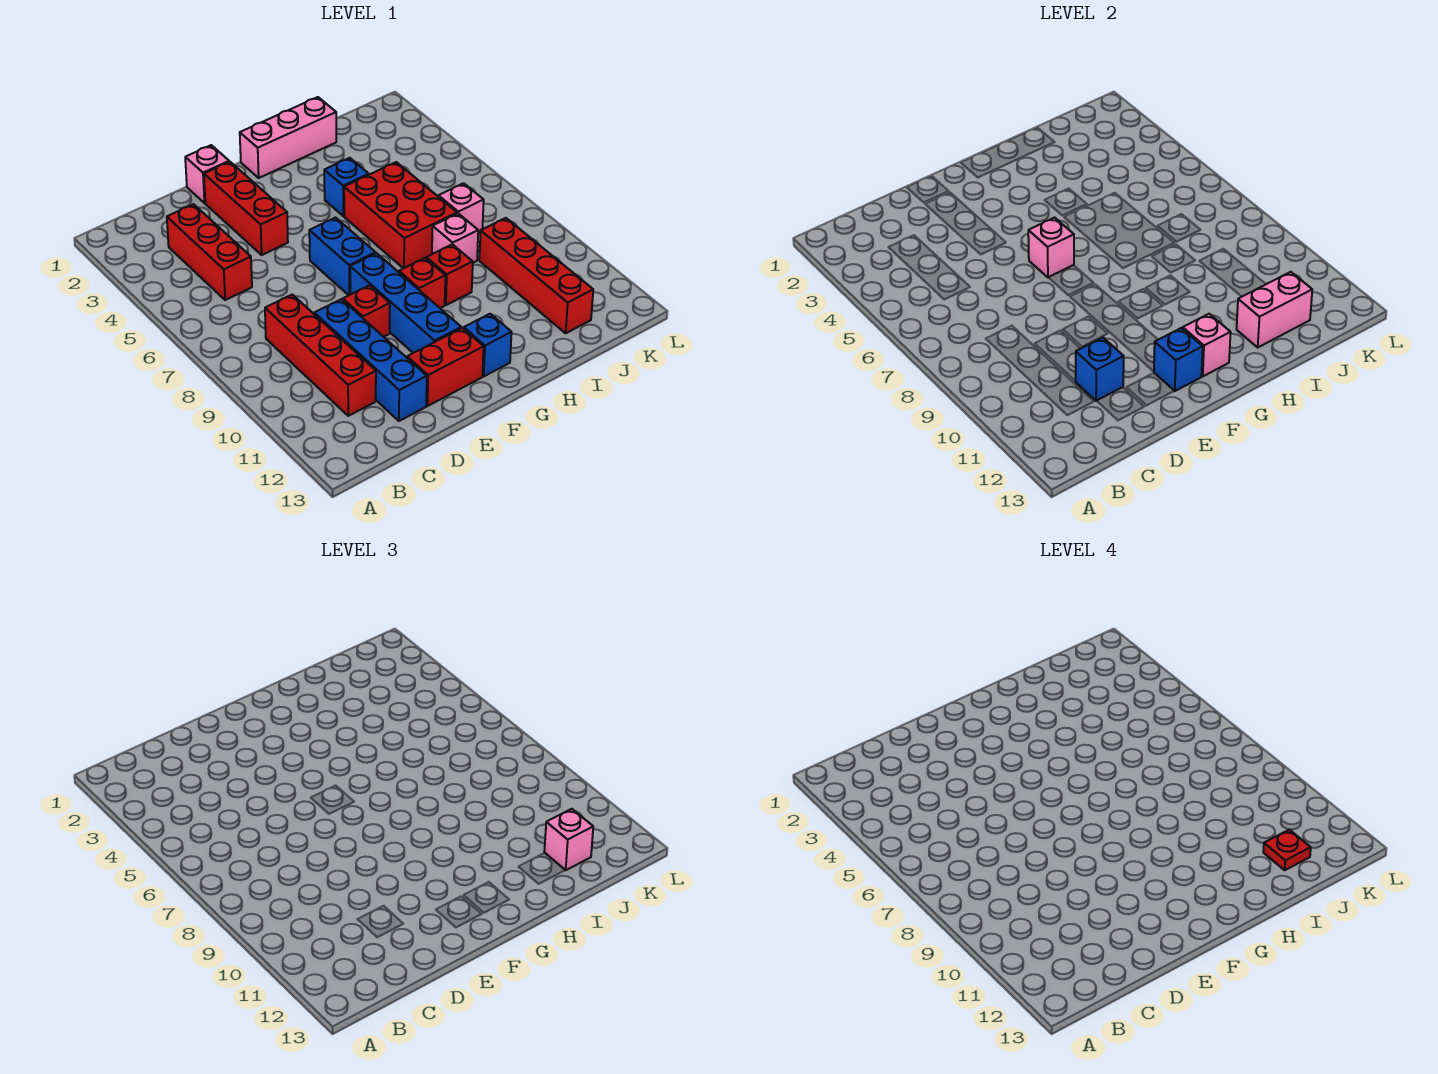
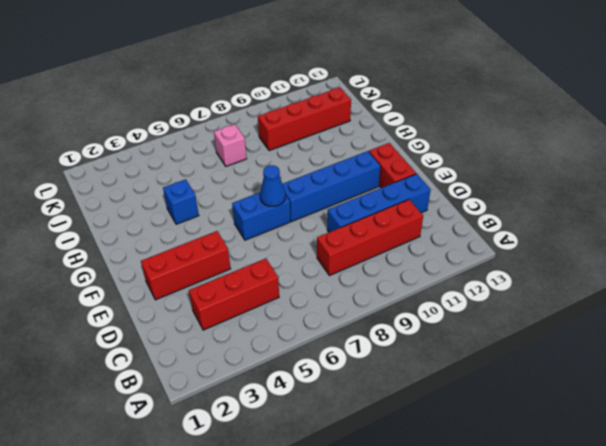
blue 1x1 cone [260,165,285,206] -> none
none -> pink 1x1 brick [185,145,229,203]
none -> red 1x1 brick [343,285,390,337]
none -> pink 1x3 brick [240,97,336,178]

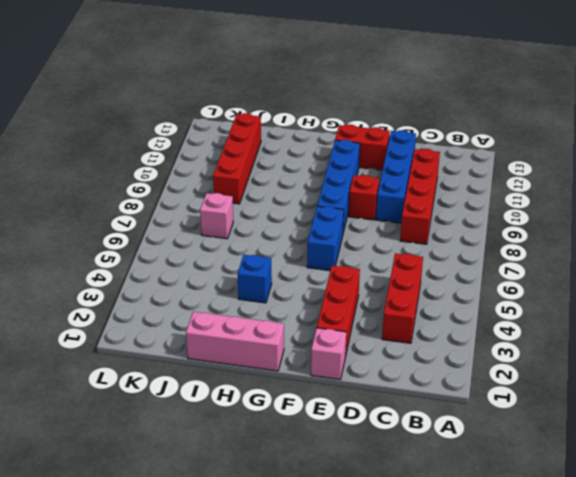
none -> red 1x1 brick [399,258,445,308]
none -> blue 1x1 brick [464,314,512,376]
none -> red 2x3 brick [344,162,457,268]

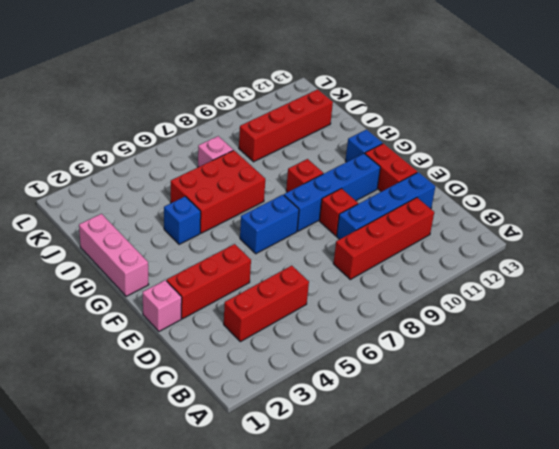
none -> red 1x1 brick [426,244,473,305]
none -> pink 1x1 brick [432,214,478,263]
none -> blue 1x1 brick [1076,338,1124,401]

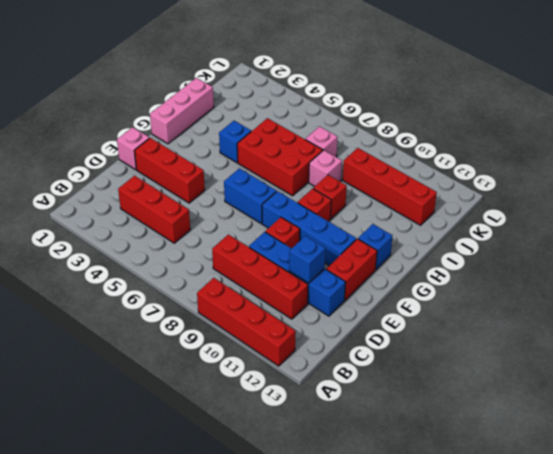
red 1x4 brick [197,278,296,366] -> none
none -> pink 1x1 brick [1028,218,1074,278]
none -> blue 1x1 brick [1154,328,1203,391]
none -> pink 1x1 brick [1183,314,1231,376]

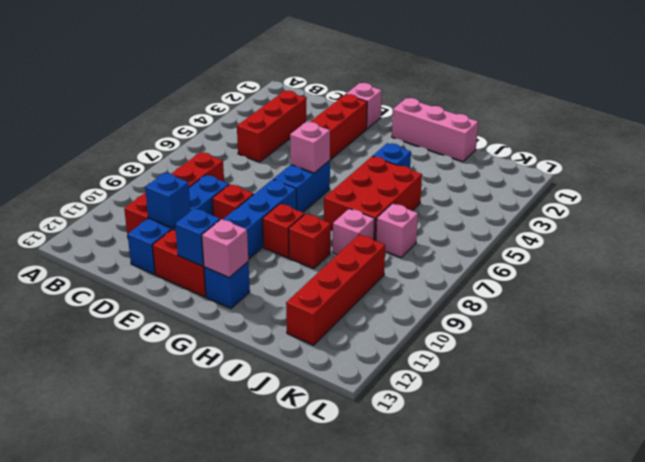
none -> pink 1x2 brick [1237,272,1312,347]
none -> pink 1x1 brick [544,809,593,870]
none -> red 1x1 plate [1263,830,1311,870]

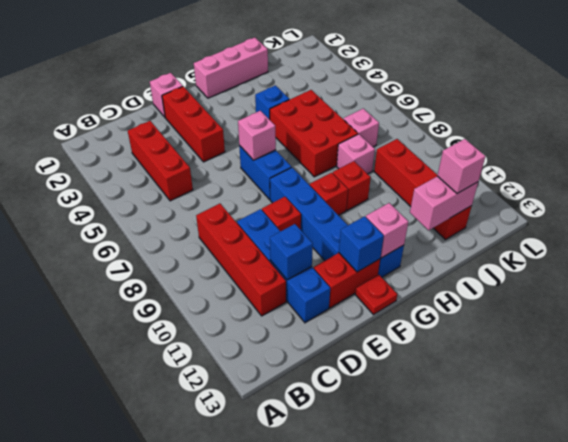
red 1x1 plate [355,275,397,315] -> red 1x1 plate moved to [1263,830,1311,870]

